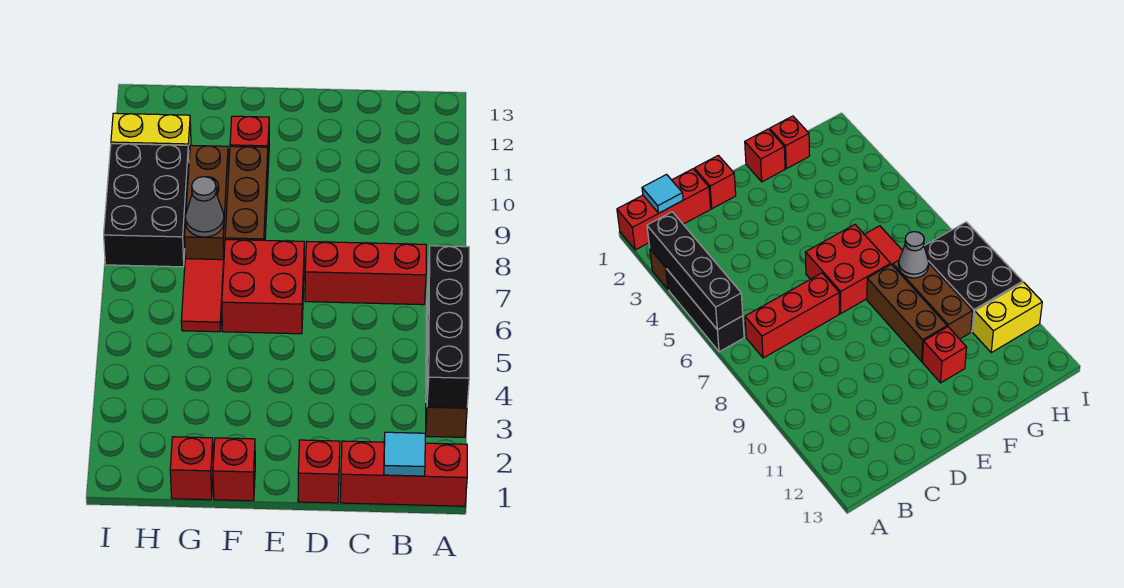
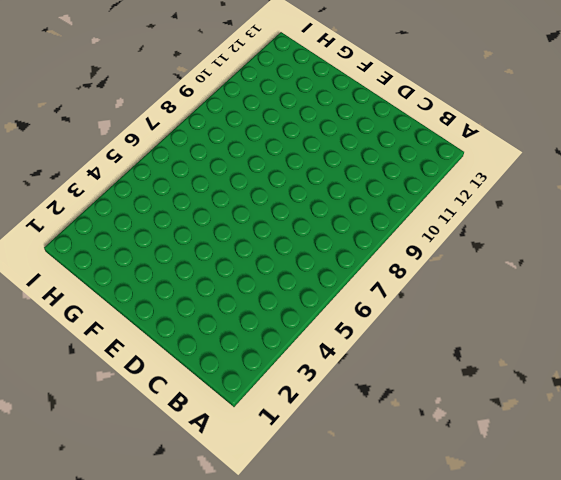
none -> red 1x3 brick [340,441,467,506]
none -> brown 1x1 brick [426,390,467,437]
none -> black 1x3 brick [667,270,744,352]

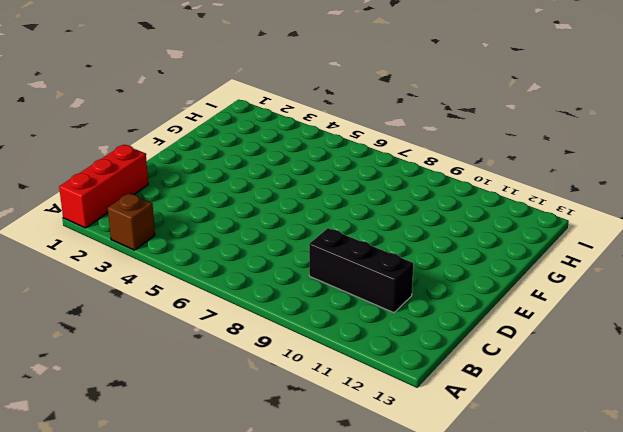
black 1x3 brick [309,228,414,313] -> black 1x3 brick moved to [667,270,744,352]
none -> red 1x3 brick [305,242,426,305]
none -> red 1x1 brick [298,440,340,503]
none -> red 2x2 brick [222,239,304,334]

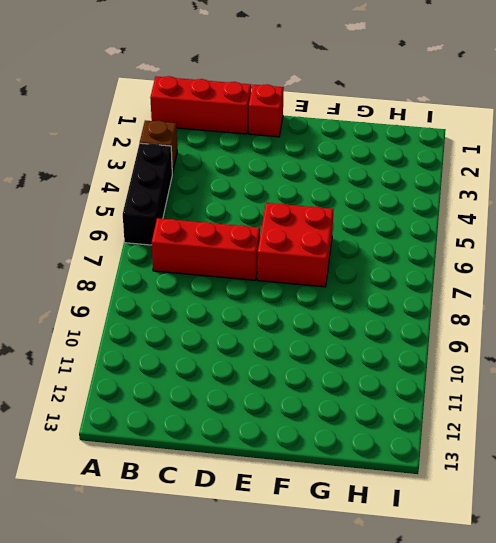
none -> red 1x1 brick [213,438,255,501]
none -> brown 1x3 brick [225,146,268,240]
none -> red 1x1 brick [230,116,269,167]

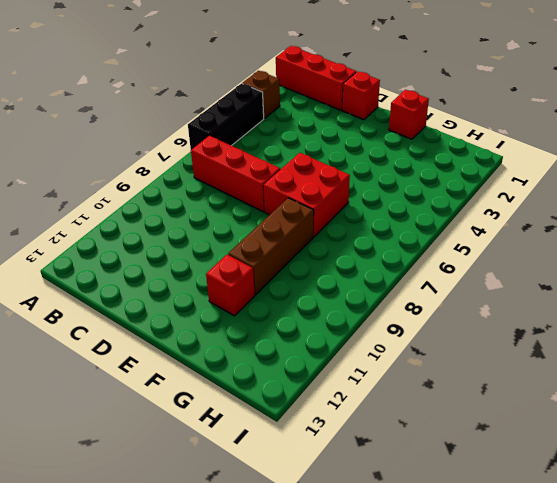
none -> red 1x1 brick [170,437,213,500]
none -> red 1x2 tile [181,259,224,332]
none -> brown 1x3 brick [185,145,229,260]

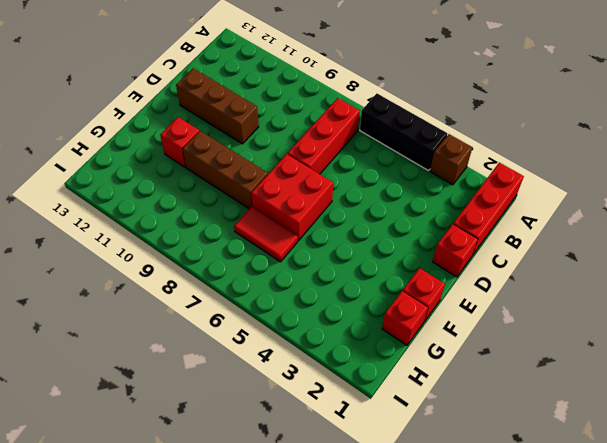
brown 1x3 brick [176,68,259,144] -> brown 1x3 brick moved to [185,145,229,260]
none -> black 2x3 brick [104,144,189,267]
none -> yellow 1x2 brick [111,113,191,158]
none -> black 1x4 brick [427,246,469,408]

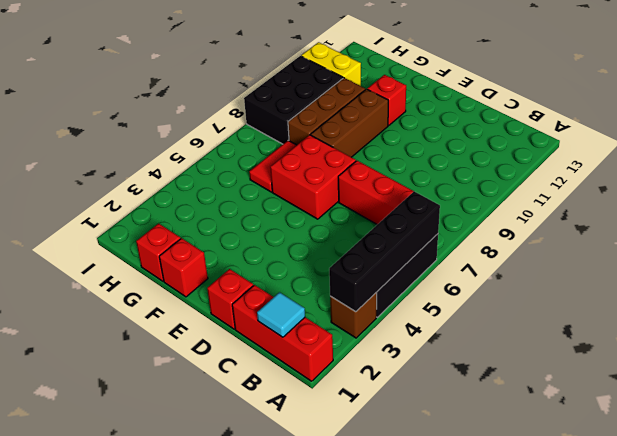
none -> grey 1x1 cone [185,177,224,237]

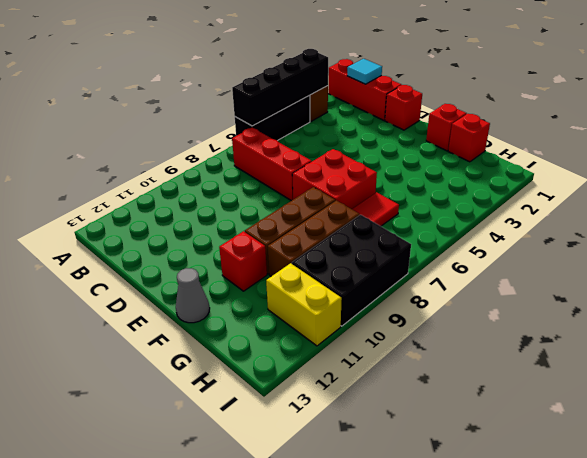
grey 1x1 cone [176,268,210,323] -> grey 1x1 cone moved to [185,177,224,237]

